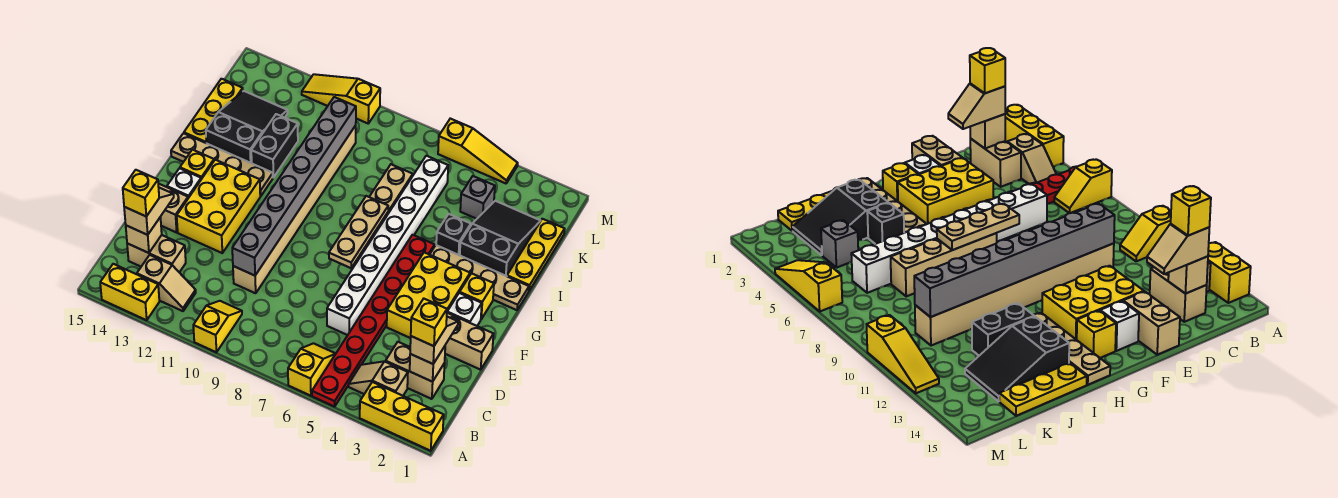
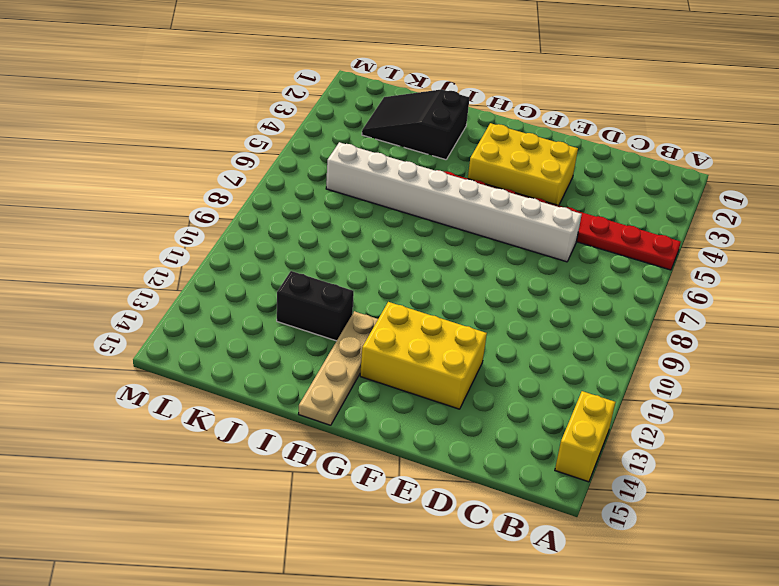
none -> yellow 1x3 brick [360,382,444,451]
none -> yellow 1x2 slope [288,343,336,396]
none -> yellow 1x2 slope [193,301,242,352]
none -> tan 1x2 slope [349,361,408,396]

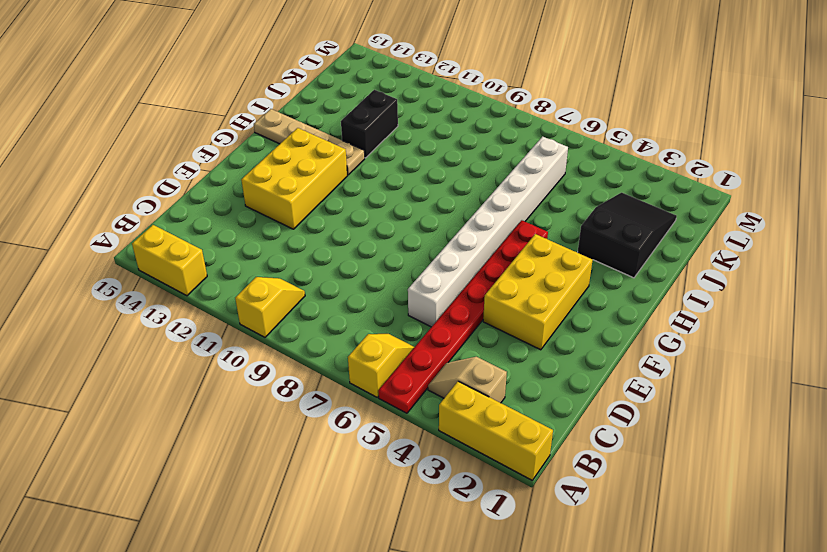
none -> tan 1x2 slope [137,255,196,311]
none -> tan 1x2 brick [386,342,445,399]
none -> tan 1x2 brick [127,235,186,272]
none -> tan 1x8 brick [233,126,356,293]

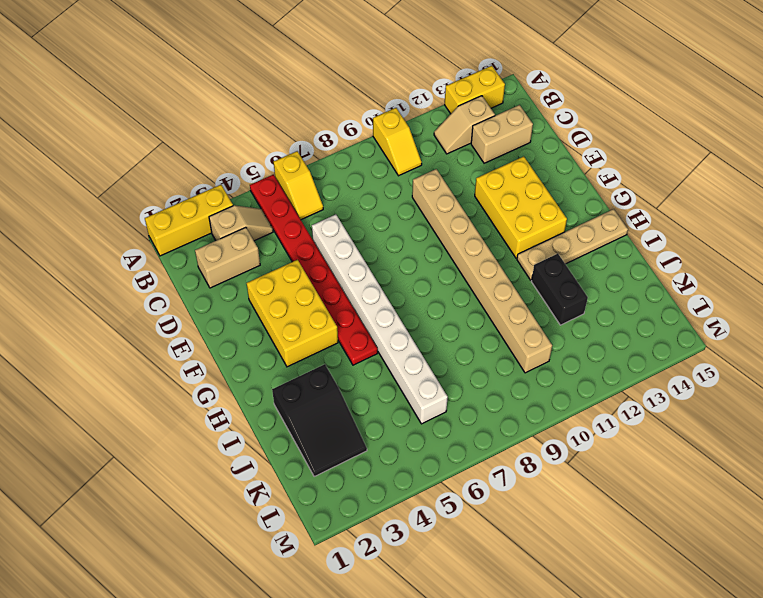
none -> tan 1x2 brick [445,313,493,370]
none -> tan 1x2 brick [158,184,188,232]
none -> white 1x1 brick [447,293,482,326]
none -> white 1x1 brick [167,168,201,198]

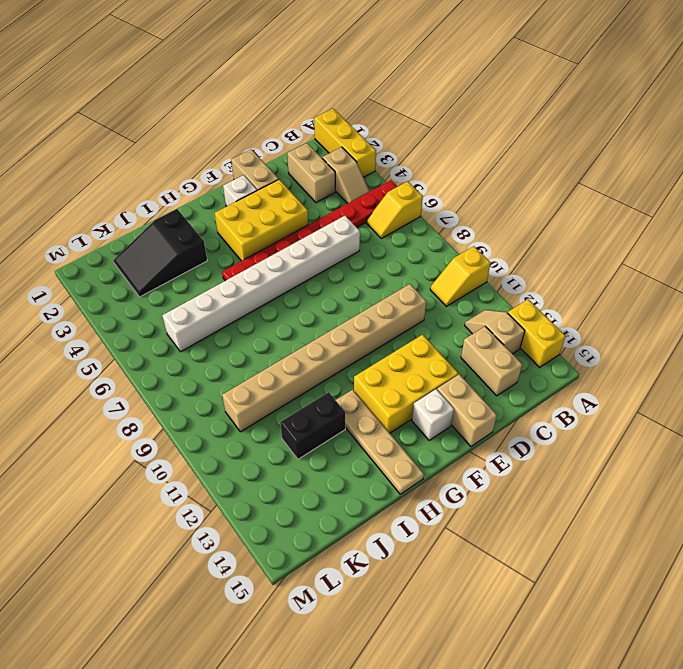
none -> yellow 1x1 brick [460,273,494,319]
none -> tan 1x4 brick [355,164,413,263]
none -> yellow 1x1 brick [180,150,214,179]
none -> tan 1x4 plate [430,245,529,310]

